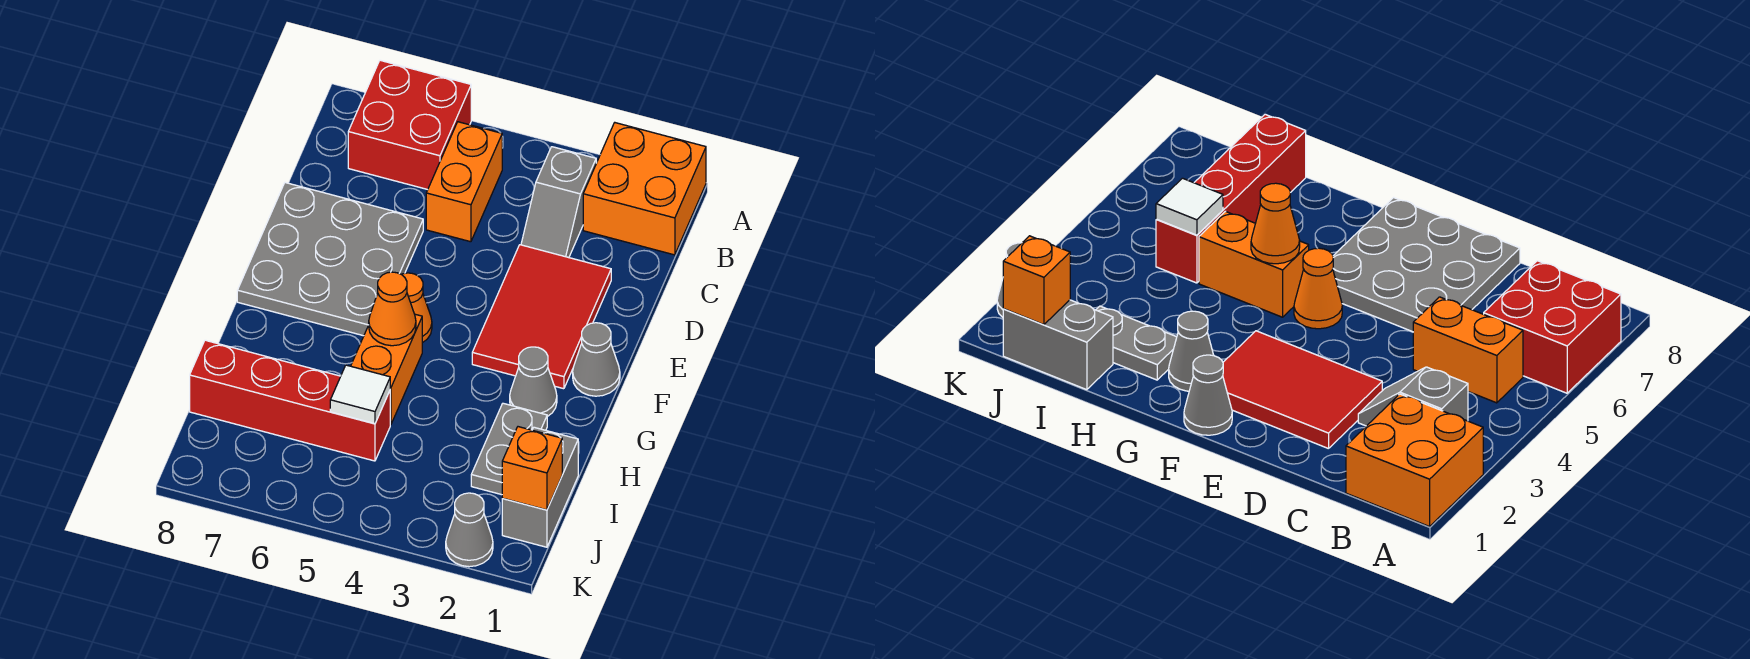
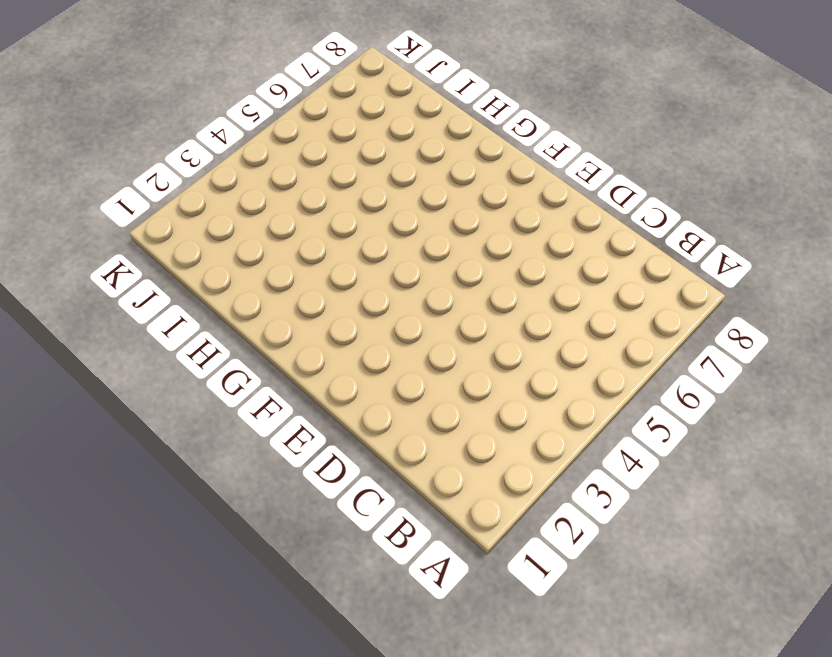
none -> orange 2x2 brick [583,123,706,255]
none -> red 2x2 brick [348,60,471,190]
none -> grey 1x2 slope [521,147,596,258]

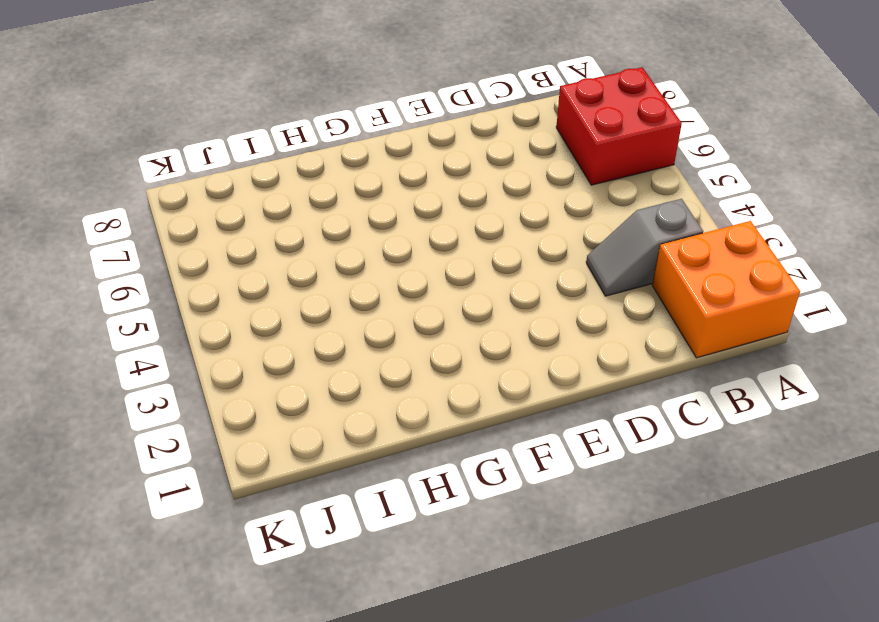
none -> orange 1x2 brick [426,122,502,242]
none -> red 2x3 tile [472,245,611,389]
none -> grey 3x3 plate [237,183,423,336]

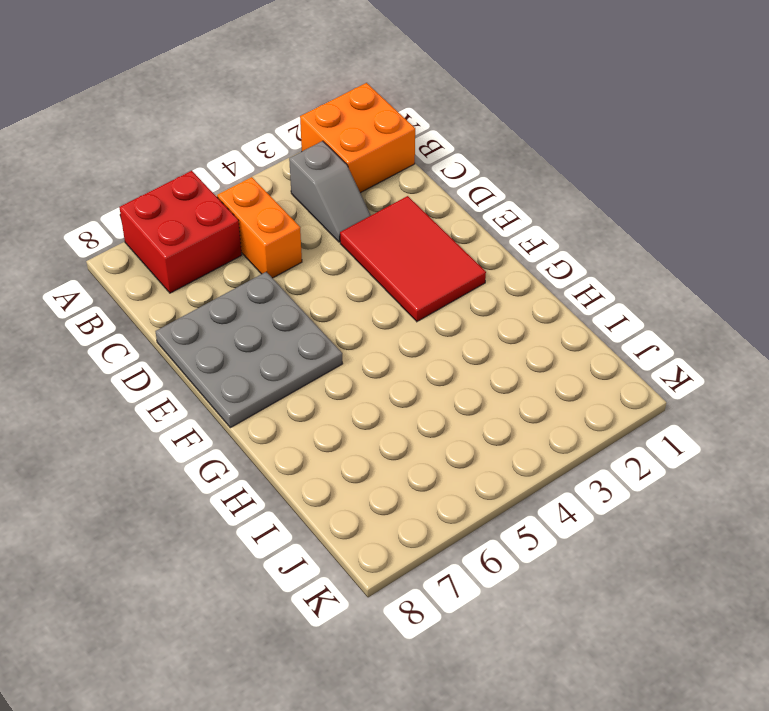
none -> grey 1x1 cone [573,323,620,396]
none -> orange 1x1 cone [402,273,432,343]
none -> grey 1x1 cone [510,347,557,417]

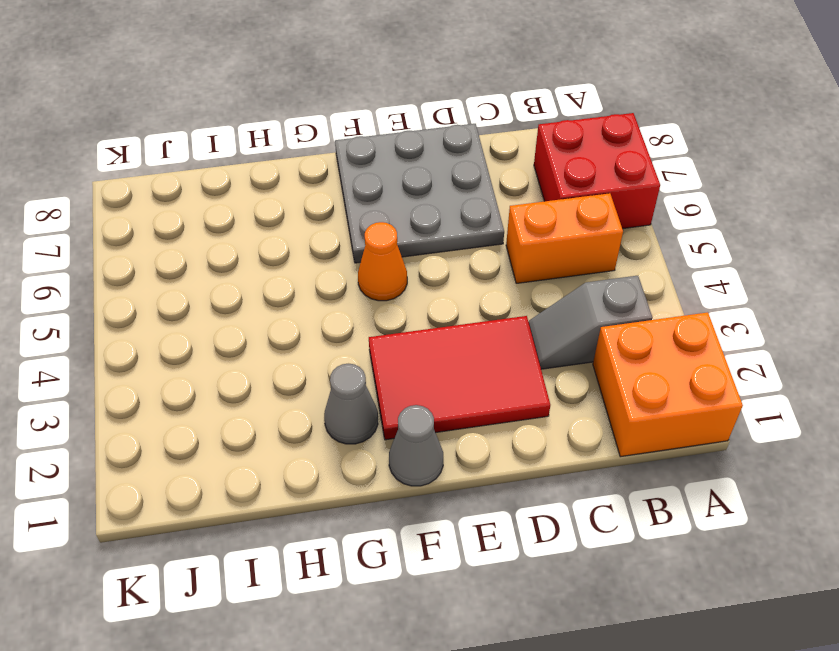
none -> orange 1x2 brick [351,314,422,424]
none -> grey 1x2 plate [471,403,547,495]
none -> grey 1x2 brick [502,427,578,547]

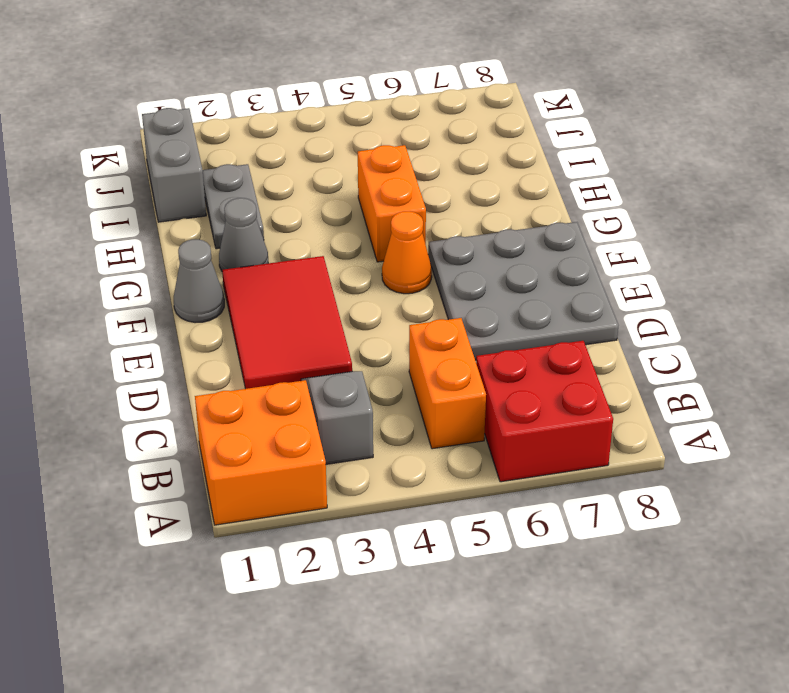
none -> red 1x4 brick [190,340,390,461]
none -> grey 1x1 cone [446,493,493,567]
none -> orange 1x1 cone [369,272,416,346]

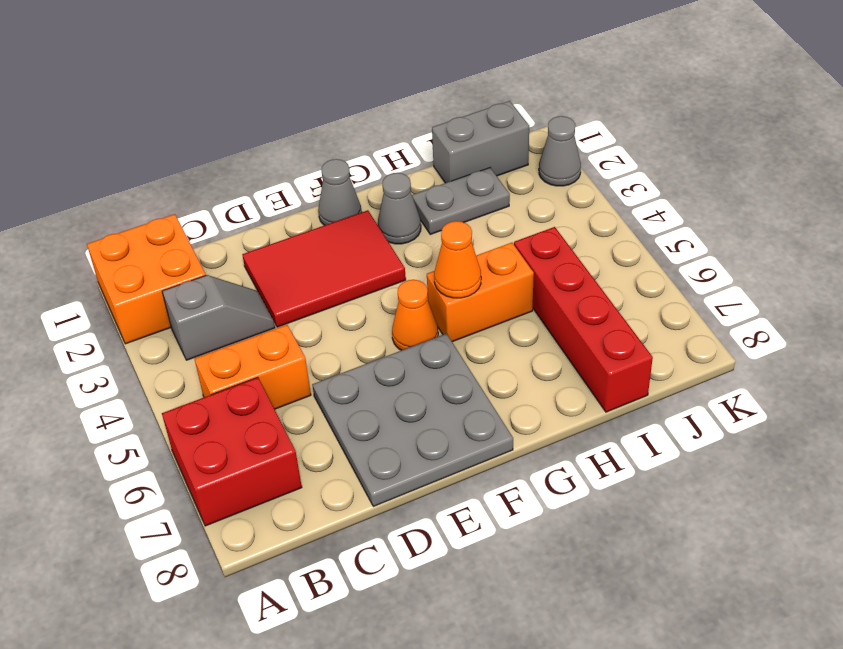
none -> white 1x1 tile [330,365,390,424]
none -> orange 1x1 brick [502,427,562,510]

